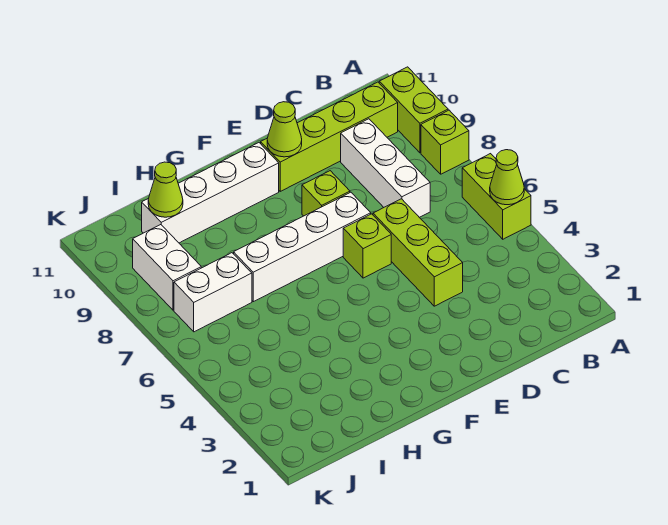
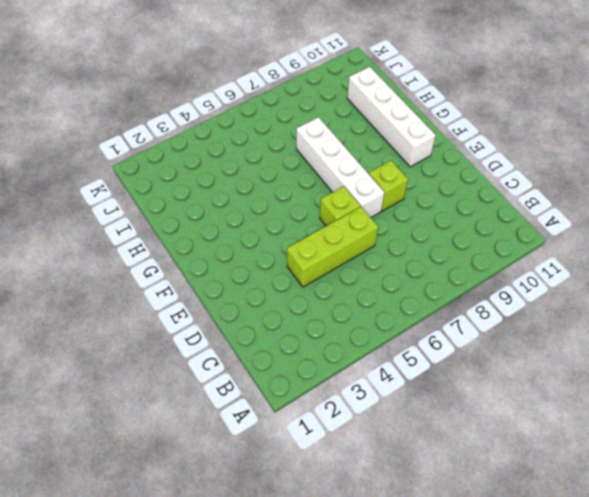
none -> lime 1x2 brick [462,154,531,239]
none -> lime 1x1 brick [421,110,469,174]
none -> lime 1x2 brick [379,67,448,153]

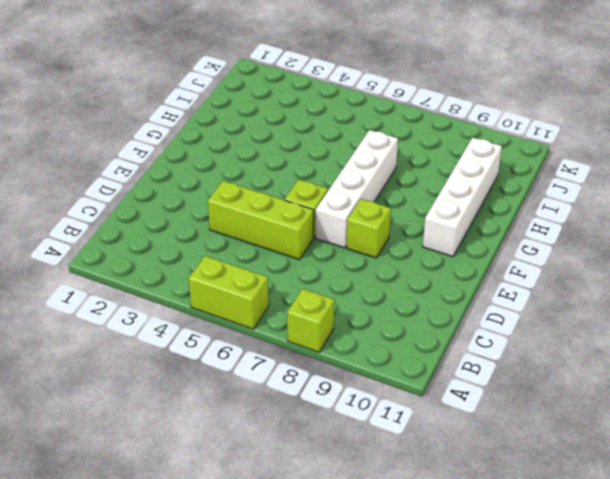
none -> lime 1x2 brick [379,67,448,153]
none -> lime 1x4 brick [261,82,398,191]
none -> white 1x3 brick [341,119,430,217]

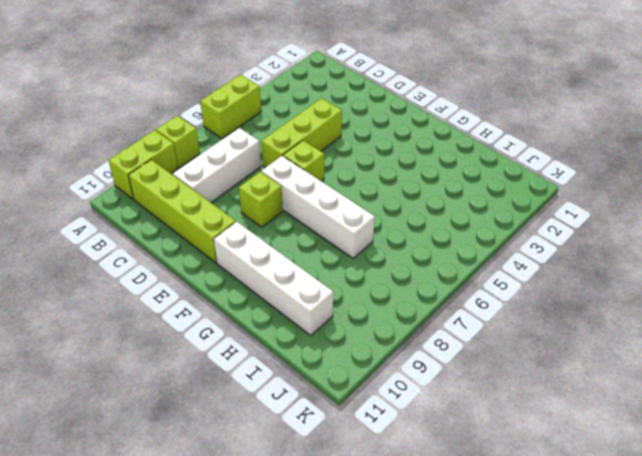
none -> white 1x2 brick [174,253,252,332]
none -> white 1x2 brick [133,225,201,310]
none -> lime 1x1 cone [490,150,524,205]

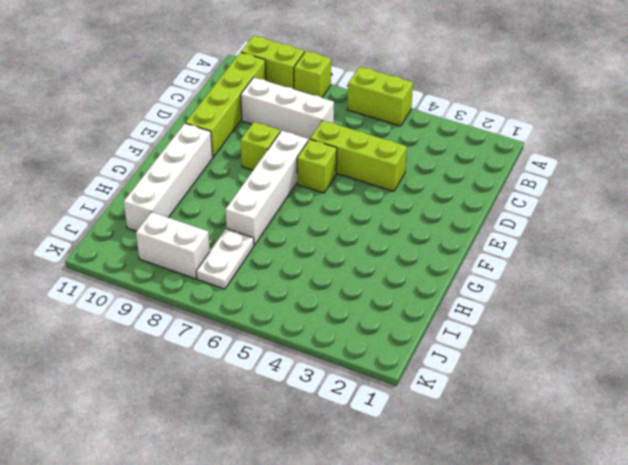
white 1x2 plate [196,229,254,289] -> white 1x2 brick [174,253,252,332]
none -> lime 1x1 cone [490,150,524,205]
none -> lime 1x1 cone [267,102,302,157]
none -> lime 1x1 cone [148,162,183,217]

